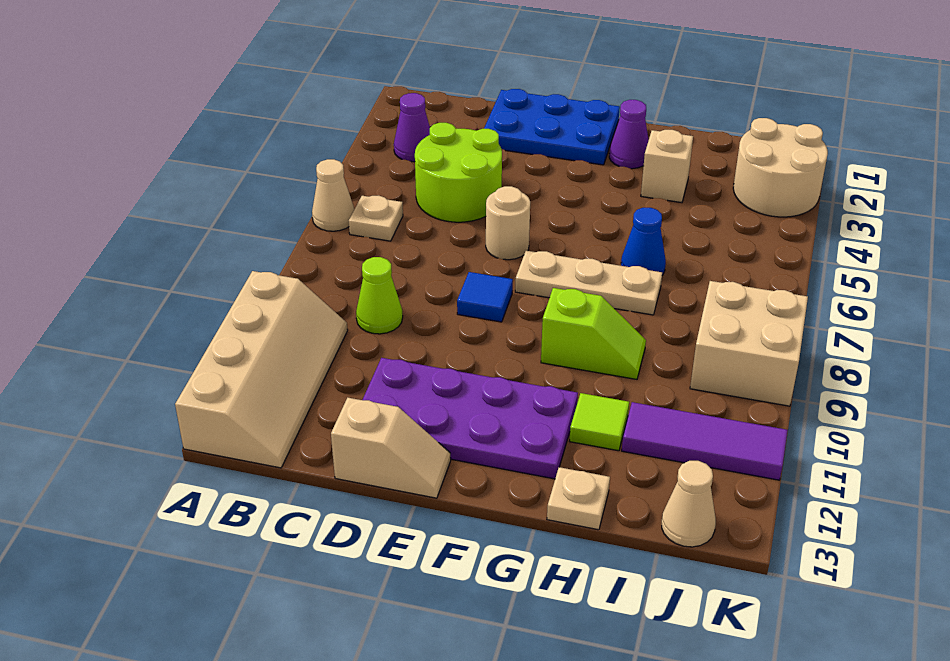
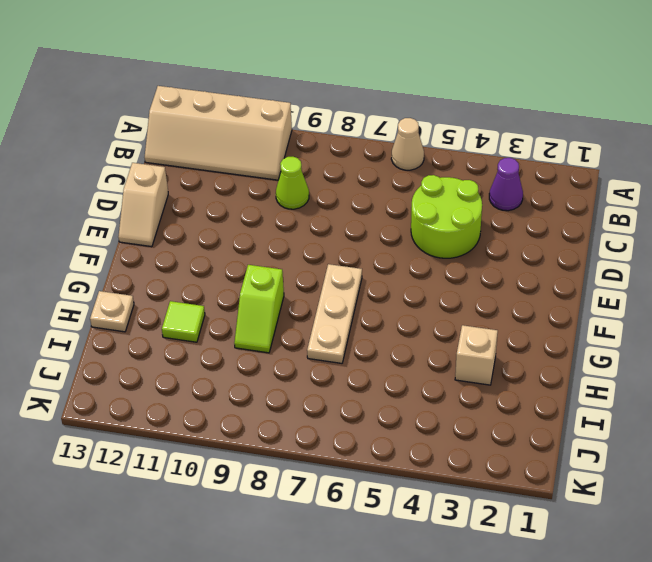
none -> tan 1x1 plate [349,196,403,241]
none -> blue 2x3 plate [484,89,620,165]
none -> purple 2x4 plate [363,358,578,479]

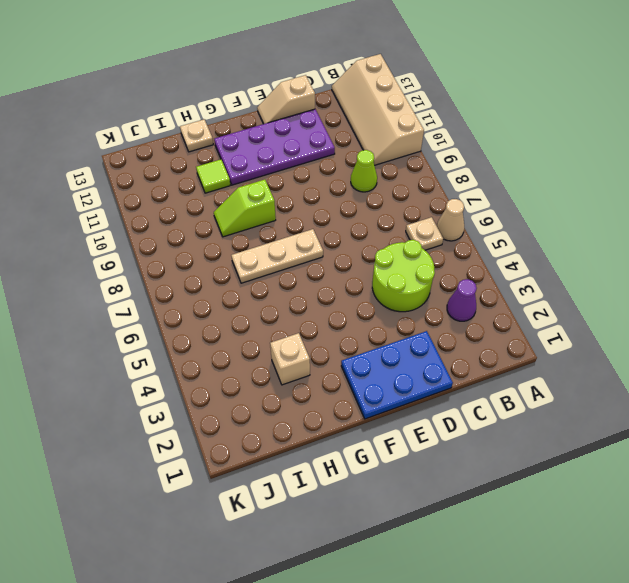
none -> tan 1x1 round brick [486,186,530,260]
none -> blue 1x1 tile [457,272,513,322]
none -> purple 1x1 cone [609,100,649,169]

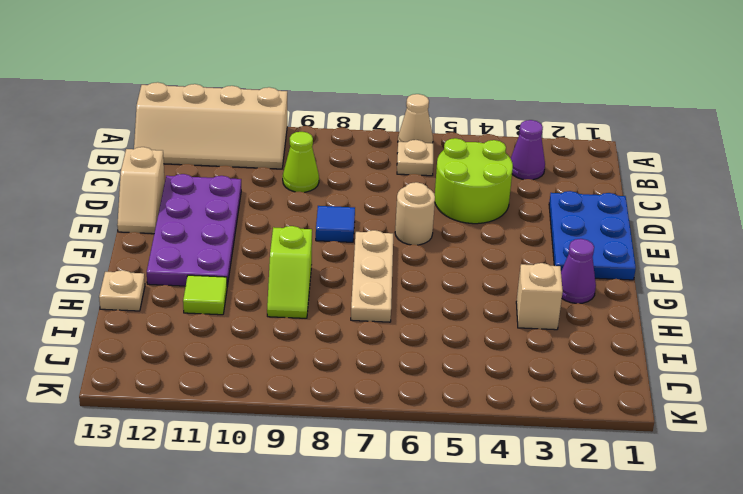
none -> blue 1x1 cone [621,208,666,275]
none -> purple 1x3 tile [622,402,788,480]
none -> tan 2x2 round brick [733,118,828,217]

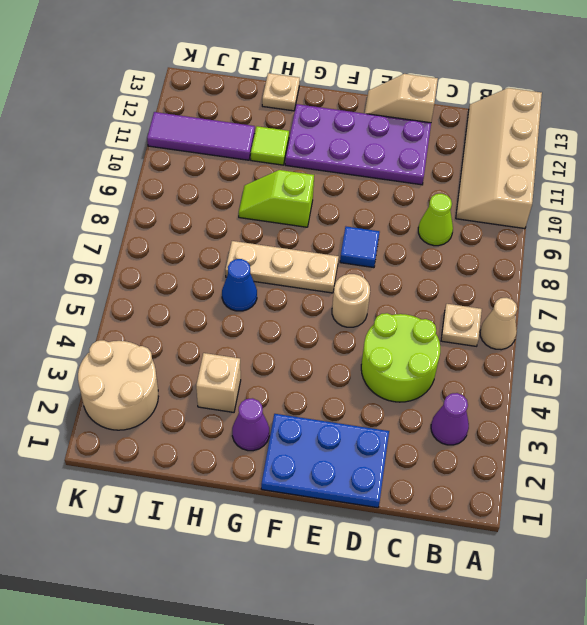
none -> tan 2x2 brick [690,281,808,406]
none -> tan 1x1 cone [662,461,716,547]

